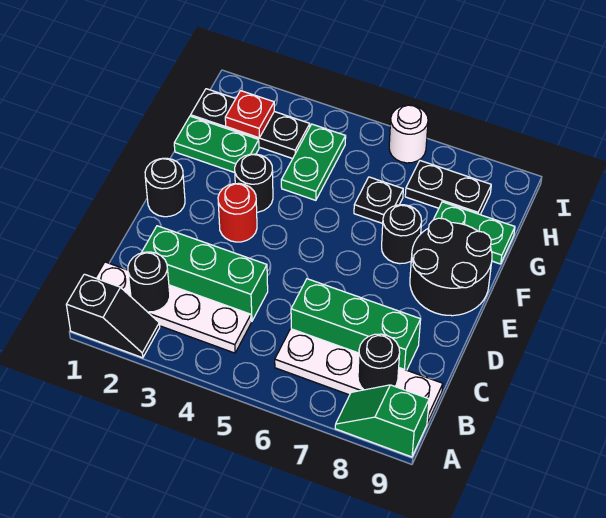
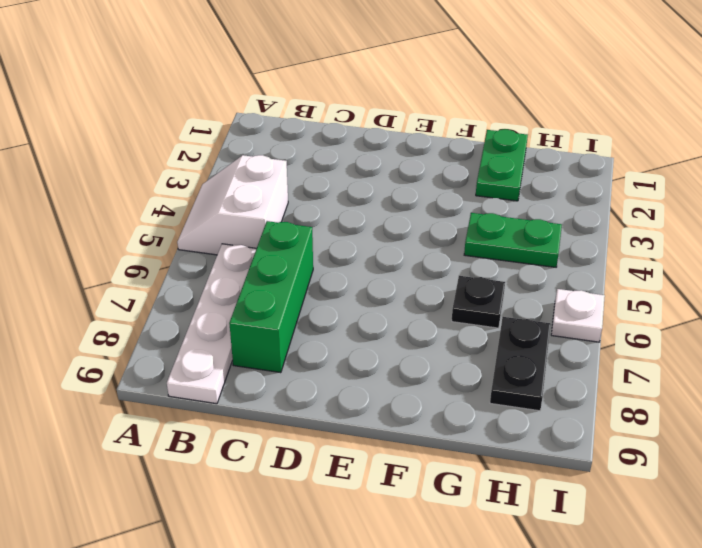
white 2x2 slope [177,155,288,255] -> white 1x4 plate [96,262,251,353]
white 1x1 plate [551,289,605,342] -> white 1x1 round brick [389,105,428,163]
none -> black 1x2 slope [66,274,160,358]
none -> green 1x2 slope [335,385,429,457]
none -> green 1x3 brick [141,226,268,321]

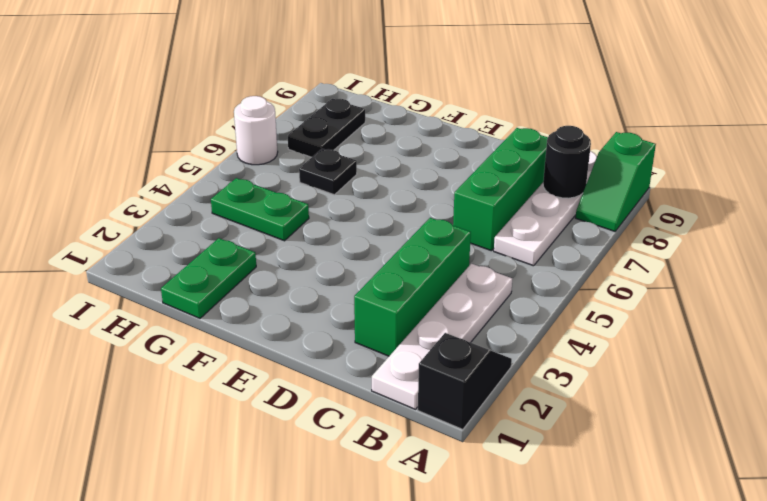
none -> black 1x1 round brick [145,158,185,217]
none -> red 1x1 round brick [218,183,257,242]
none -> black 2x2 round brick [410,218,492,316]

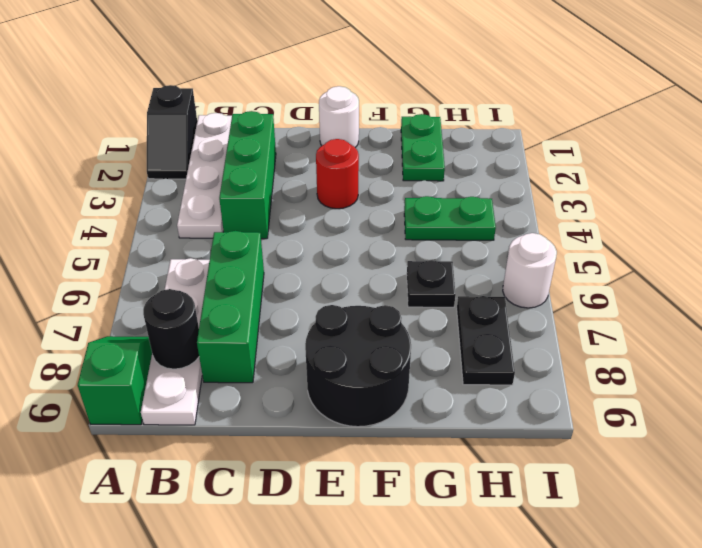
white 1x1 round brick [319,86,359,148] -> black 1x1 round brick [145,158,185,217]
none -> black 1x1 round brick [235,154,273,212]
none -> black 1x1 round brick [382,205,422,264]
none -> green 1x2 plate [434,202,515,264]

